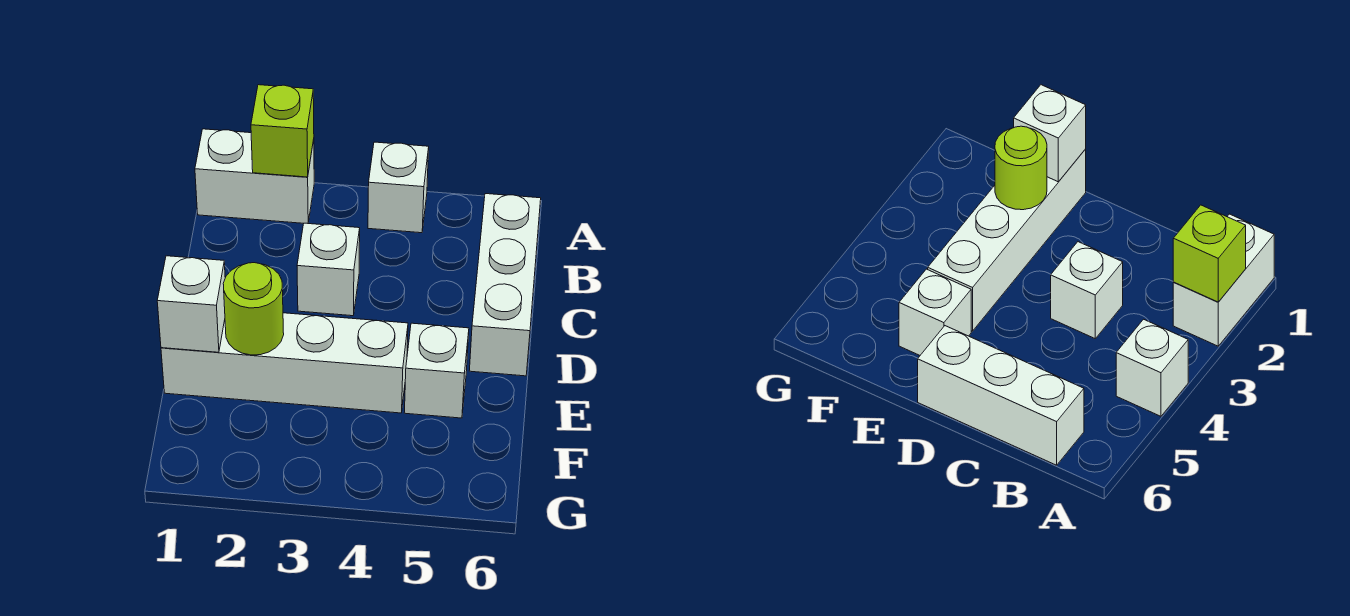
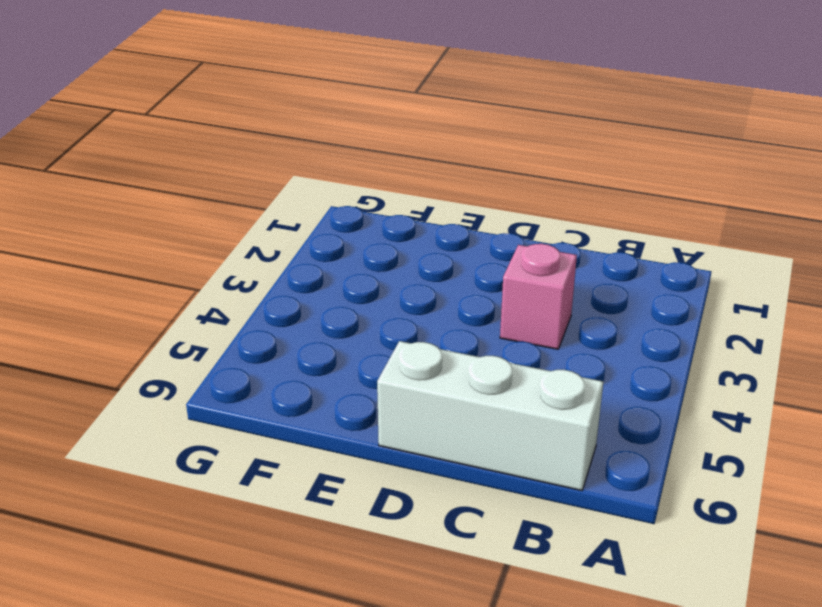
pink 1x1 brick [500,244,577,349] -> white 1x1 brick [297,223,360,316]
none -> white 1x2 brick [195,129,314,223]
none -> white 1x1 brick [368,142,429,233]

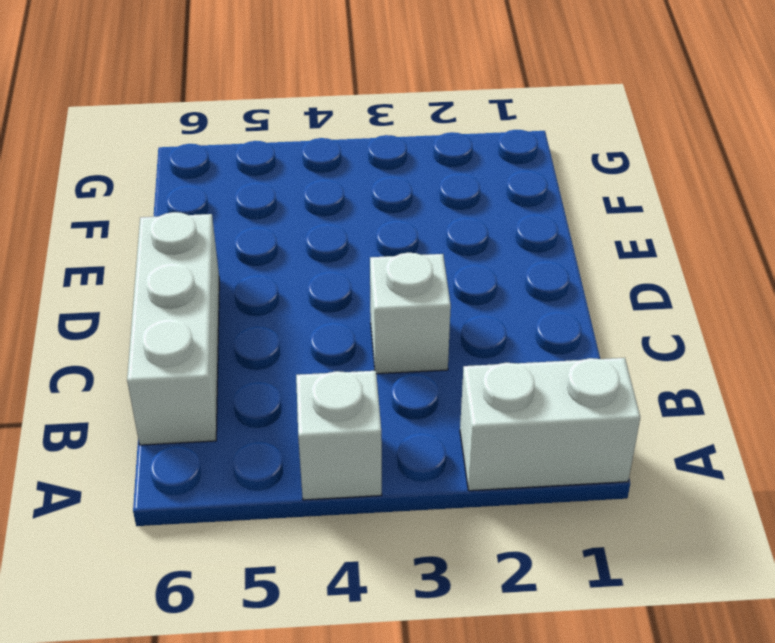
none -> white 1x4 brick [161,313,408,413]
none -> white 1x1 brick [404,323,469,418]

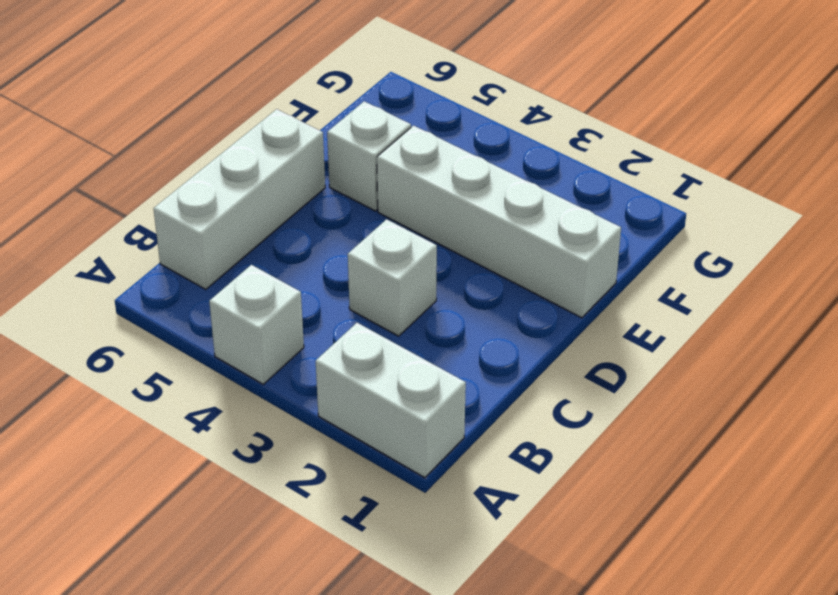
none -> lime 1x1 brick [251,85,314,177]
none -> white 1x1 brick [157,256,225,352]

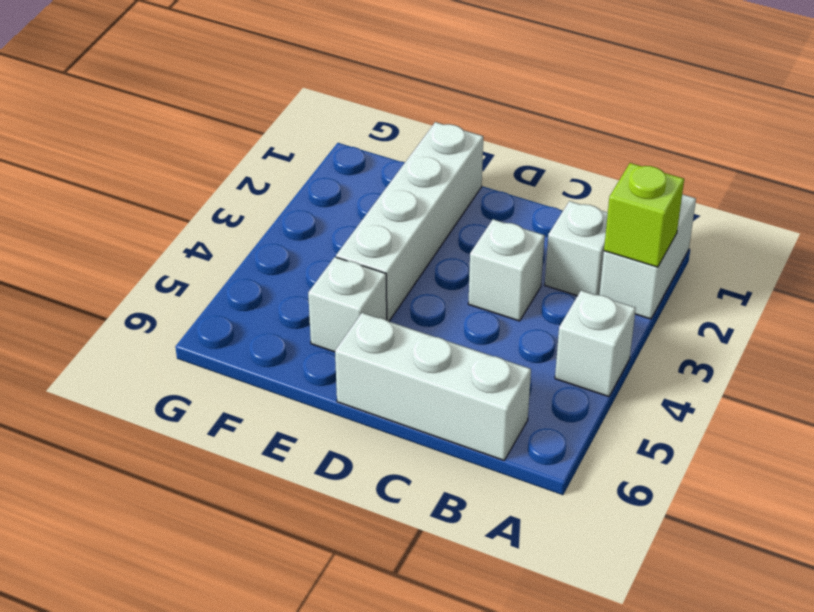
white 1x1 brick [545,201,608,296] -> white 1x1 brick moved to [157,256,225,352]
none -> lime 1x1 round brick [223,263,284,355]

